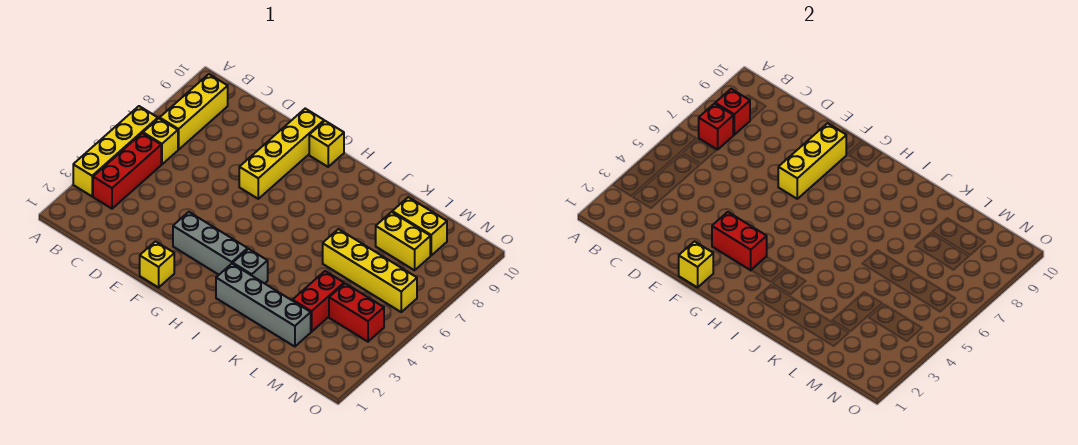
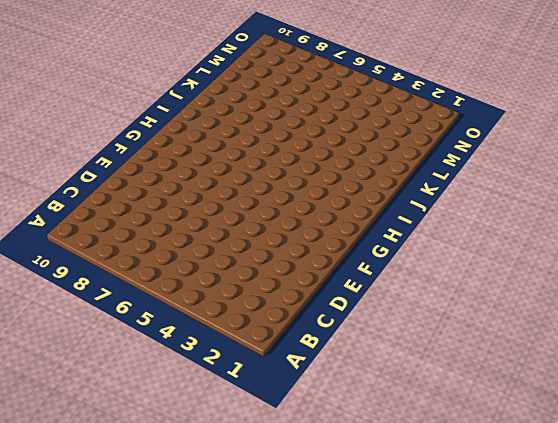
none -> yellow 1x4 brick [73,106,158,196]
none -> red 1x3 brick [93,133,161,209]
none -> yellow 1x1 brick [143,118,178,164]

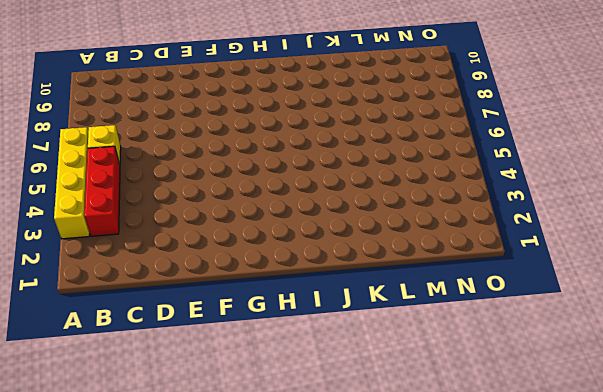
none -> yellow 1x3 brick [160,74,228,150]
none -> yellow 1x1 brick [140,241,174,287]
none -> grey 1x3 brick [173,212,248,275]

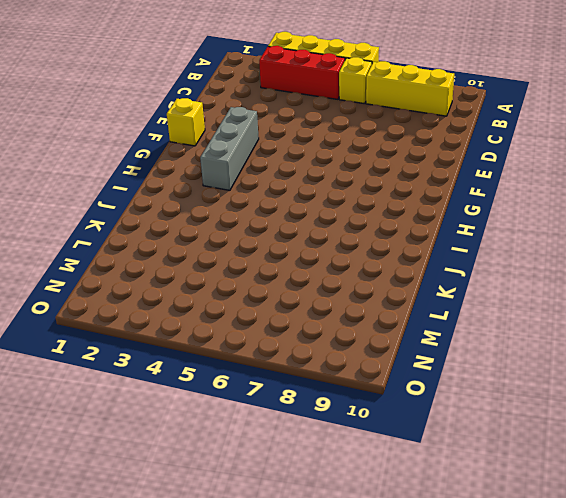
none -> yellow 1x4 brick [239,109,324,199]
none -> yellow 1x1 brick [309,121,344,167]
none -> grey 1x4 brick [216,264,311,347]

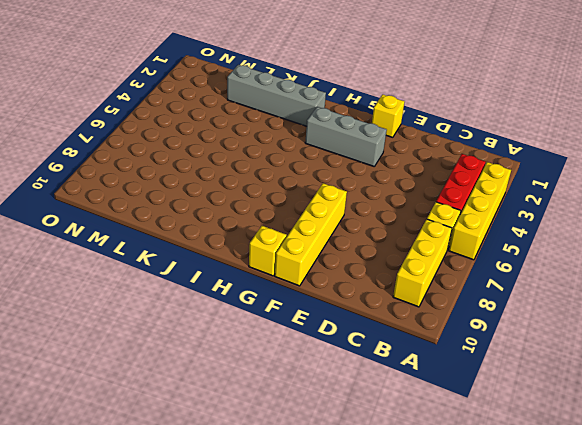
none -> grey 1x1 brick [233,249,268,284]
none -> yellow 1x4 brick [323,229,417,312]
none -> red 1x2 brick [293,271,344,332]

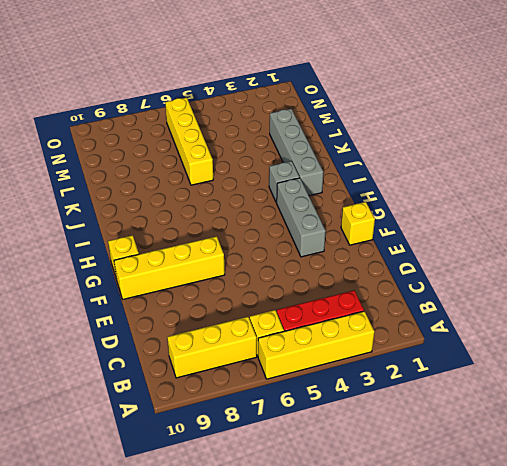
none -> red 1x2 brick [293,271,344,332]
none -> yellow 1x2 brick [376,212,430,270]
none -> yellow 1x2 brick [392,197,447,255]

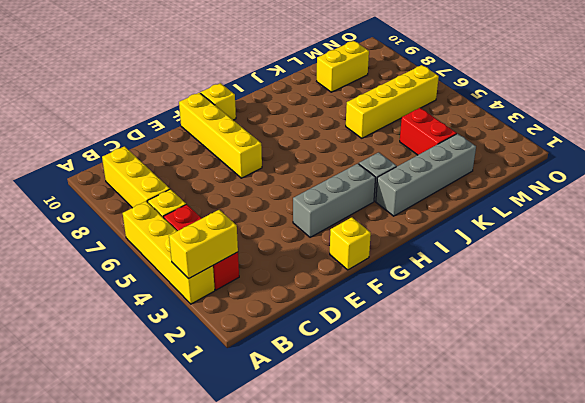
yellow 1x2 brick [169,210,238,279] -> yellow 1x2 brick moved to [376,212,430,270]
none -> red 1x2 brick [329,283,384,342]
none -> red 1x1 brick [699,104,733,150]
none -> red 1x1 brick [715,89,750,135]

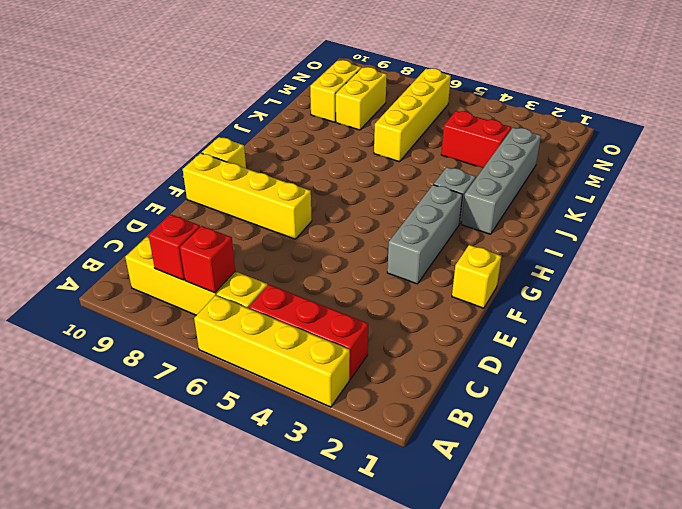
none -> red 1x2 brick [329,283,384,342]
none -> yellow 1x1 brick [679,241,713,287]
none -> red 1x2 brick [712,212,767,270]

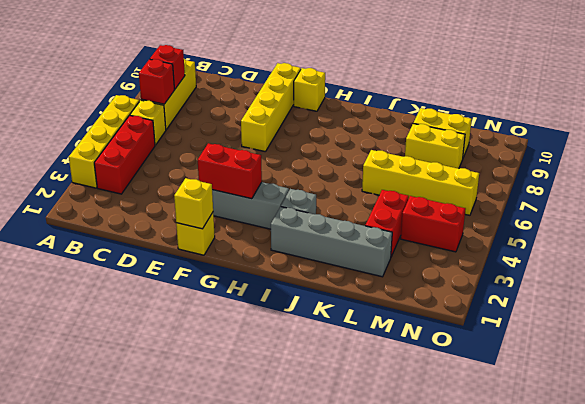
none -> yellow 1x3 brick [778,123,846,199]

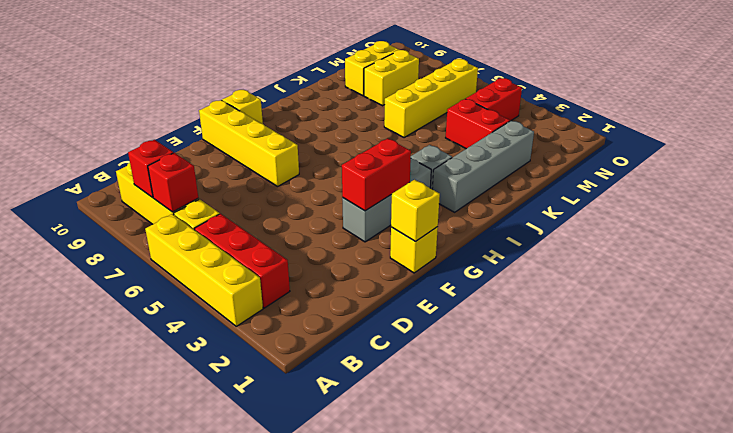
none -> yellow 1x3 brick [778,123,846,199]

